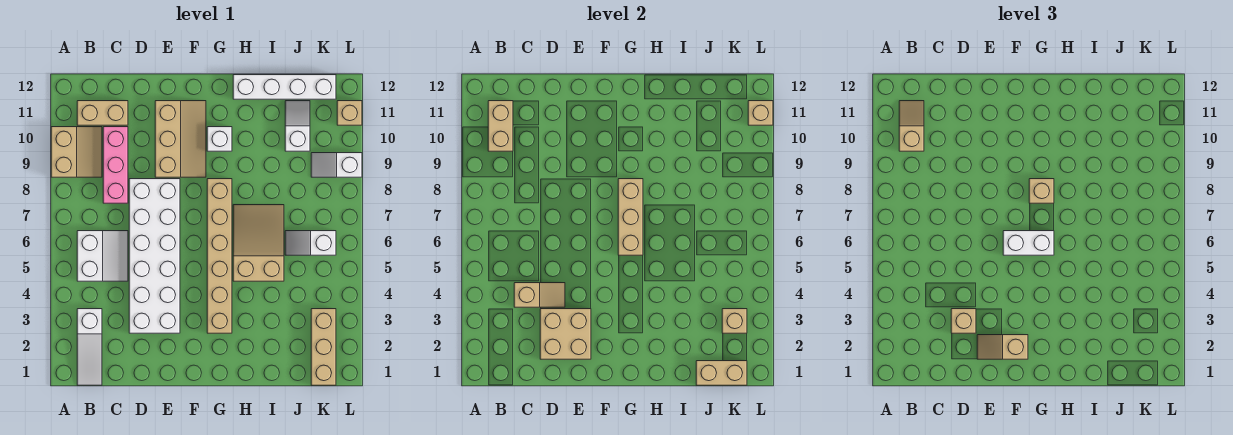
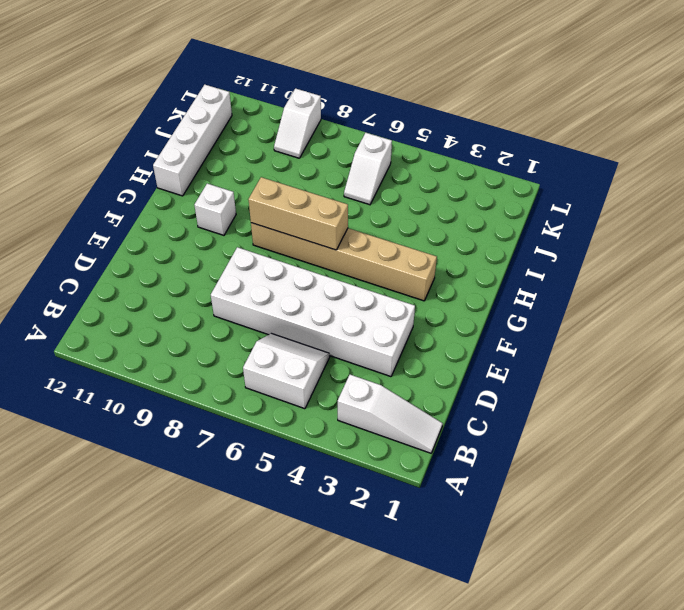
none -> tan 2x2 slope [51,127,102,177]
none -> tan 1x2 brick [77,101,128,125]
none -> pink 1x3 brick [103,127,128,203]

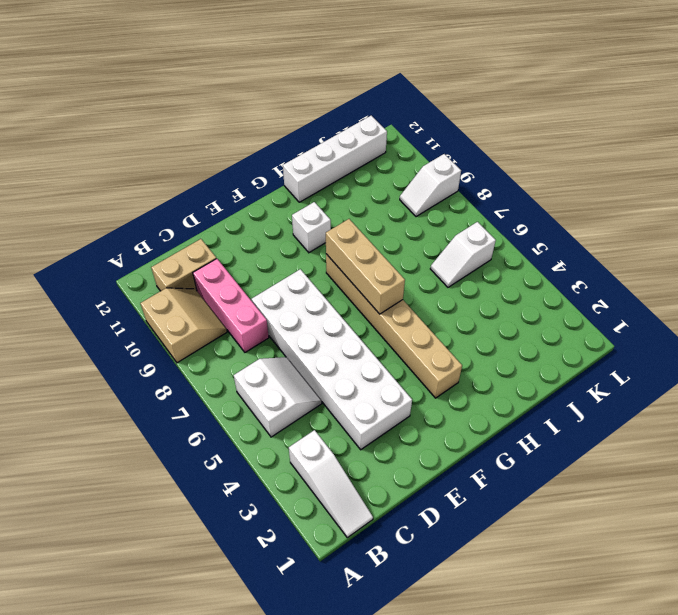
none -> tan 2x3 slope [155,101,206,177]
none -> tan 2x3 slope [233,205,284,281]
none -> white 1x2 slope [285,101,310,151]

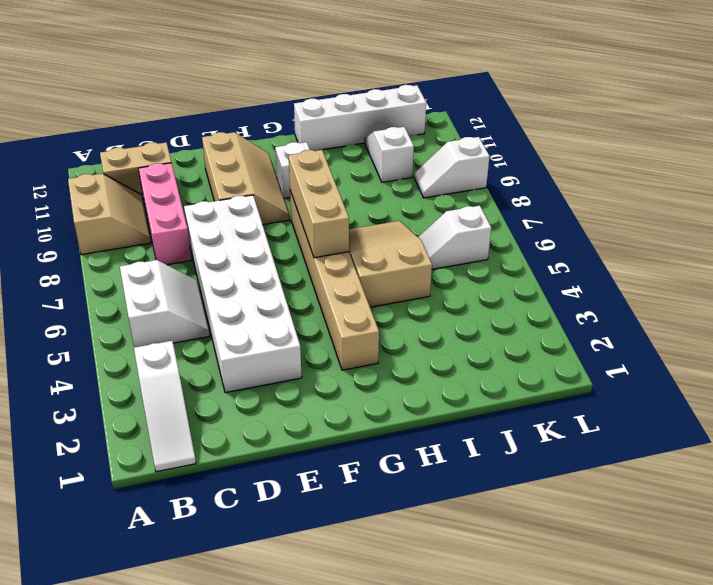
none -> tan 1x3 brick [311,309,336,385]
none -> tan 1x1 brick [337,101,362,125]
none -> tan 1x2 brick [488,101,513,151]

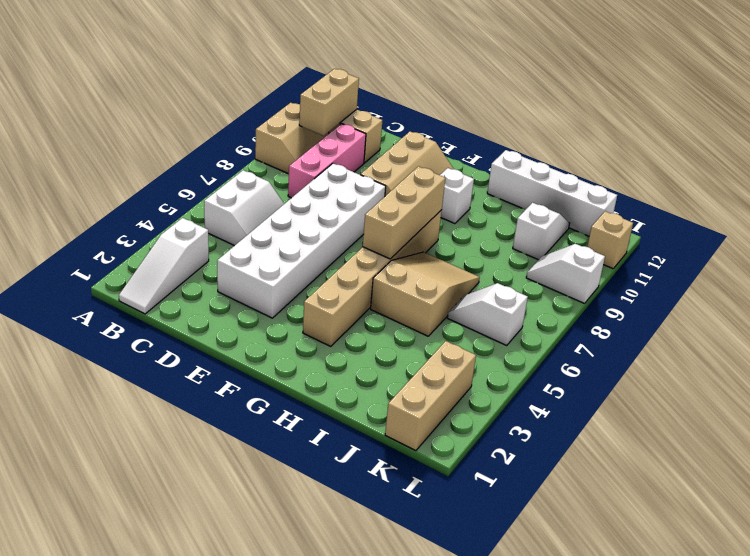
none -> tan 1x2 slope [514,283,565,307]
none -> tan 2x2 brick [540,309,591,359]
none -> tan 1x2 brick [696,361,747,385]

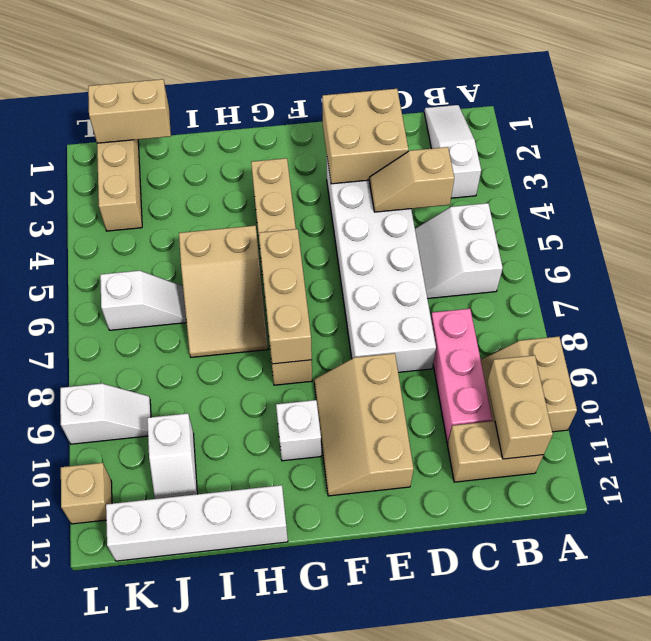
none -> tan 1x1 brick [722,309,747,333]
none -> tan 1x1 brick [748,101,773,125]
none -> tan 1x2 slope [899,101,924,151]

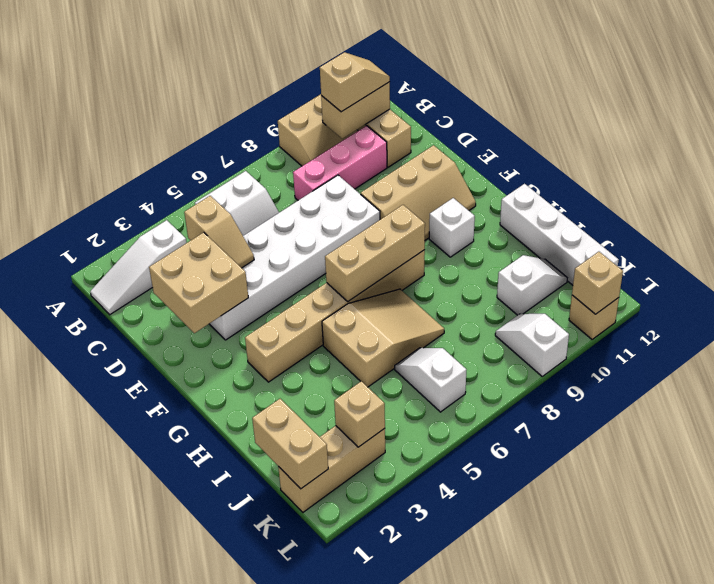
none -> tan 1x1 brick [951,309,976,333]
none -> tan 1x2 slope [977,335,1028,359]
none -> white 1x2 brick [1003,231,1054,255]

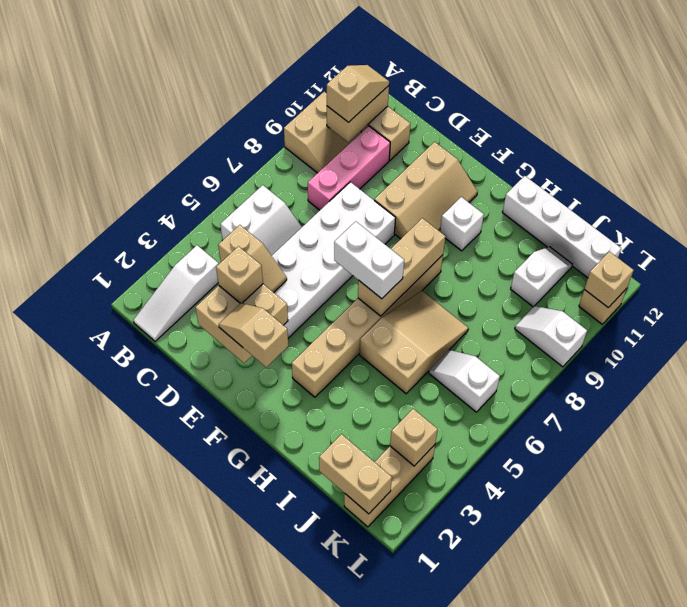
none -> tan 1x1 brick [1029,179,1054,203]

